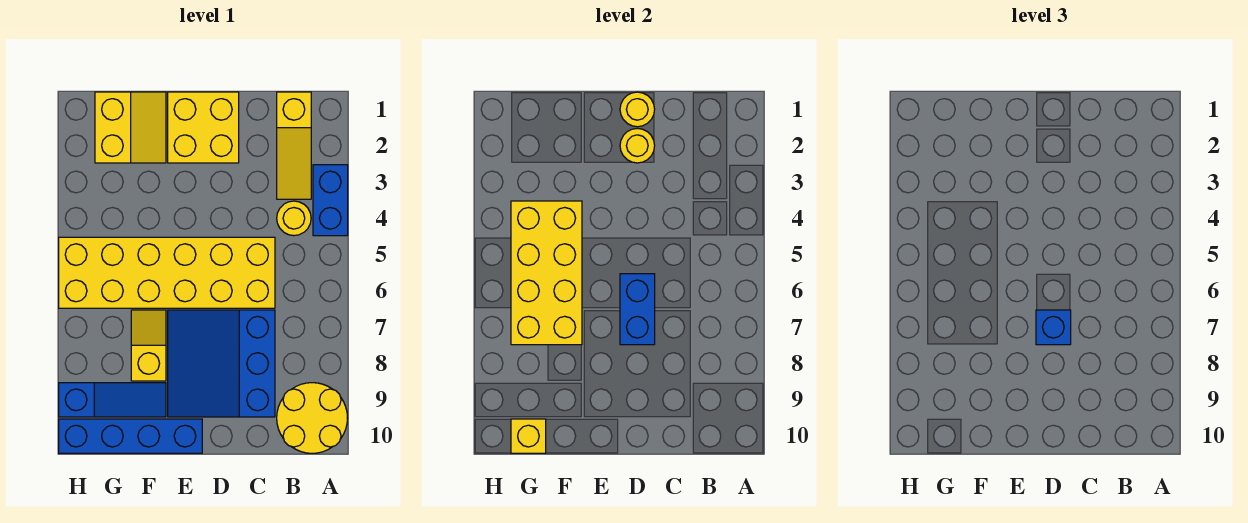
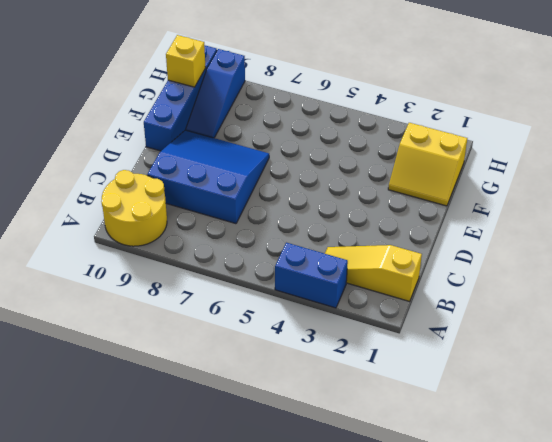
none -> yellow 1x1 round brick [277,201,311,236]
none -> yellow 2x6 brick [59,237,275,308]
none -> yellow 2x2 brick [168,92,239,163]

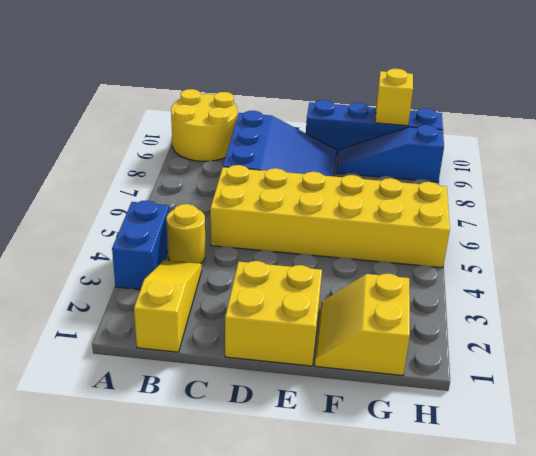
none -> yellow 1x2 slope [131,310,166,381]
none -> yellow 1x1 round brick [620,92,655,127]
none -> yellow 1x1 round brick [620,128,655,163]

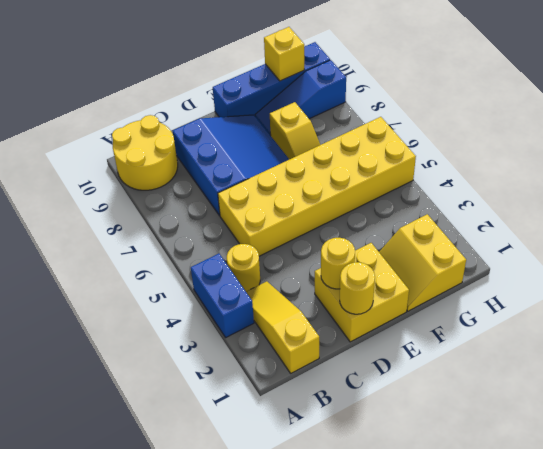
none -> blue 1x2 brick [620,274,655,345]
none -> yellow 2x4 brick [511,201,582,345]
none -> blue 1x1 brick [1036,310,1071,345]

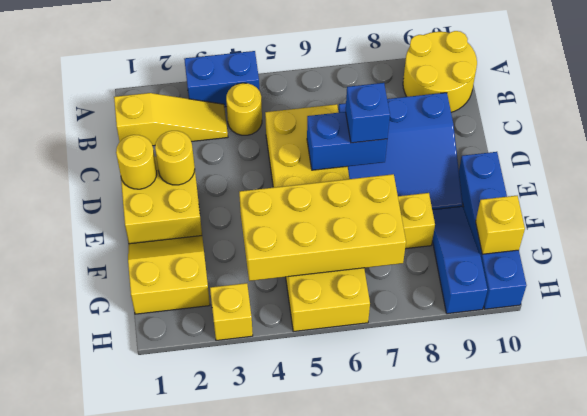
yellow 1x1 brick [210,283,253,340] -> none

